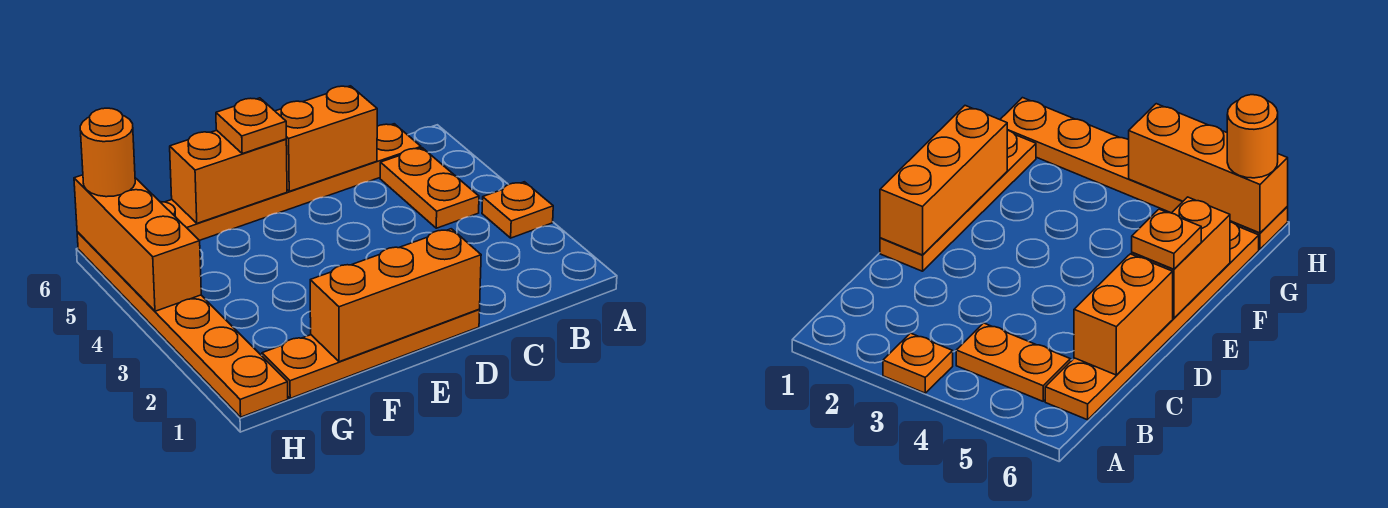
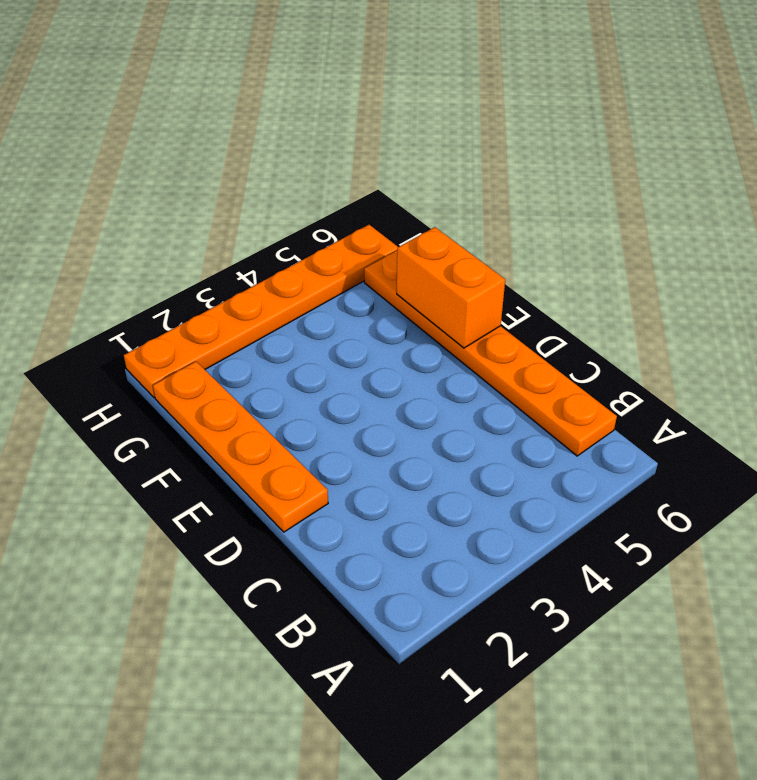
none -> orange 1x1 plate [482,182,553,238]
none -> orange 1x2 plate [380,148,479,228]

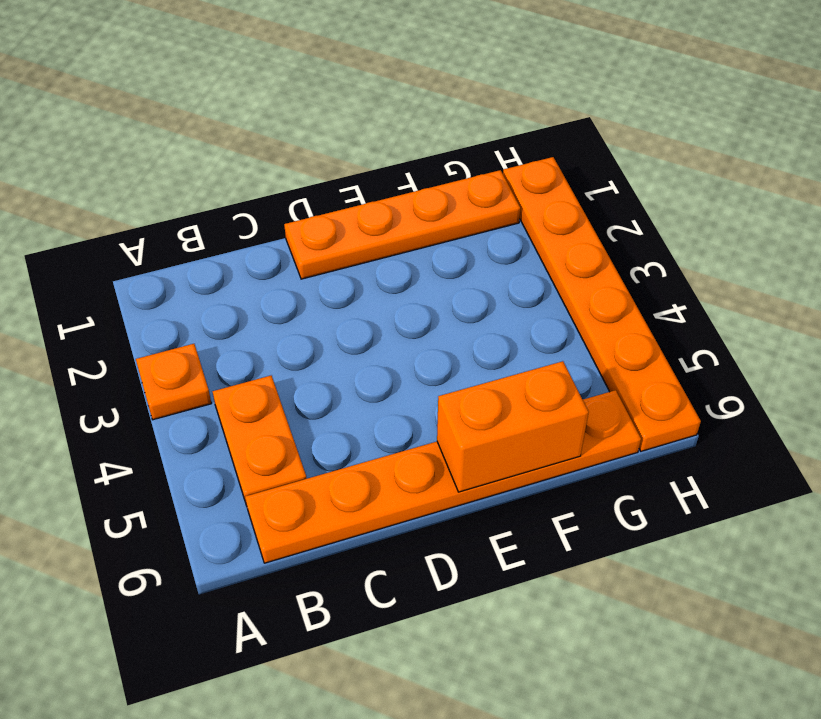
none -> orange 1x2 brick [275,86,377,191]
none -> orange 1x3 brick [310,229,481,362]

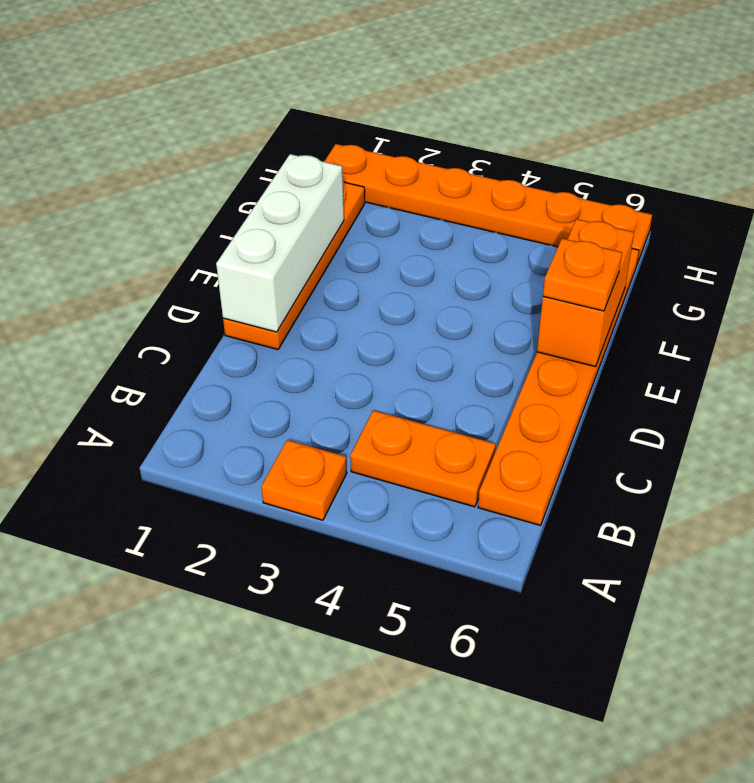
white 1x3 brick [216,154,344,332] -> orange 1x3 brick [310,229,481,362]
none -> orange 1x2 brick [275,86,377,191]
none -> orange 1x3 brick [74,175,201,311]

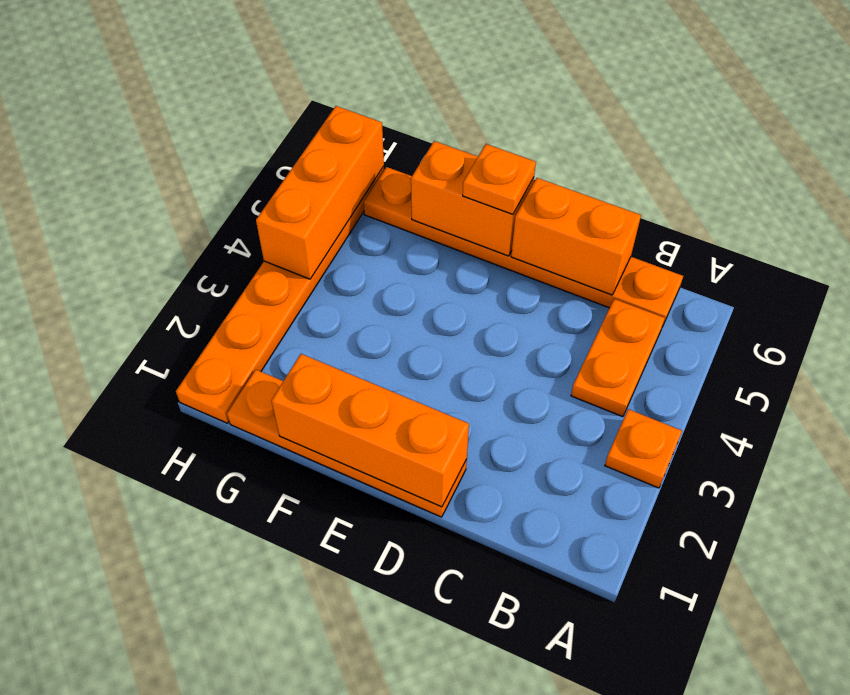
none -> orange 1x1 round brick [80,108,135,197]

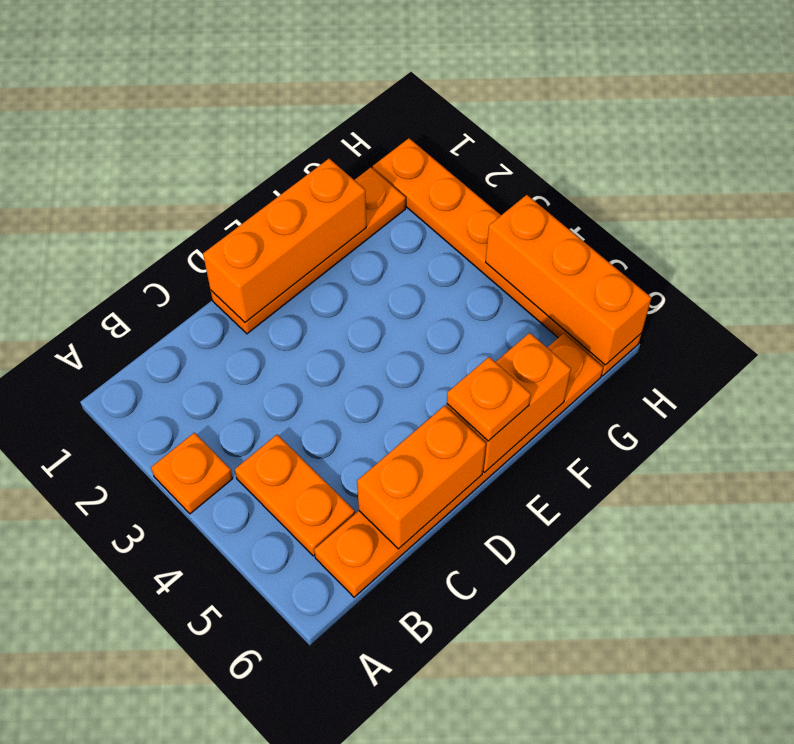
none -> orange 1x1 round brick [80,108,135,197]

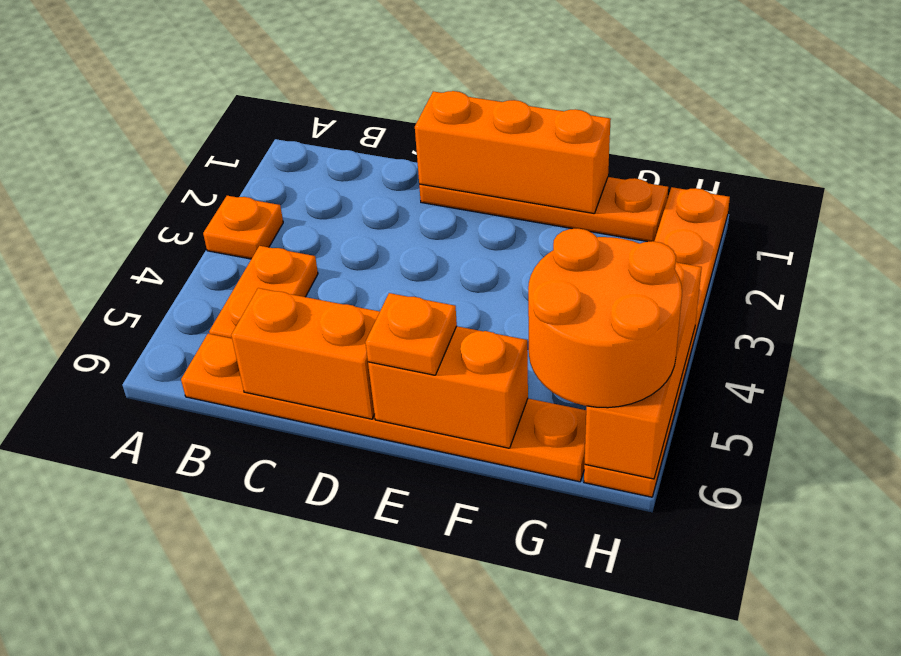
orange 2x2 round brick [528,229,682,408] -> orange 1x1 round brick [80,108,135,197]

